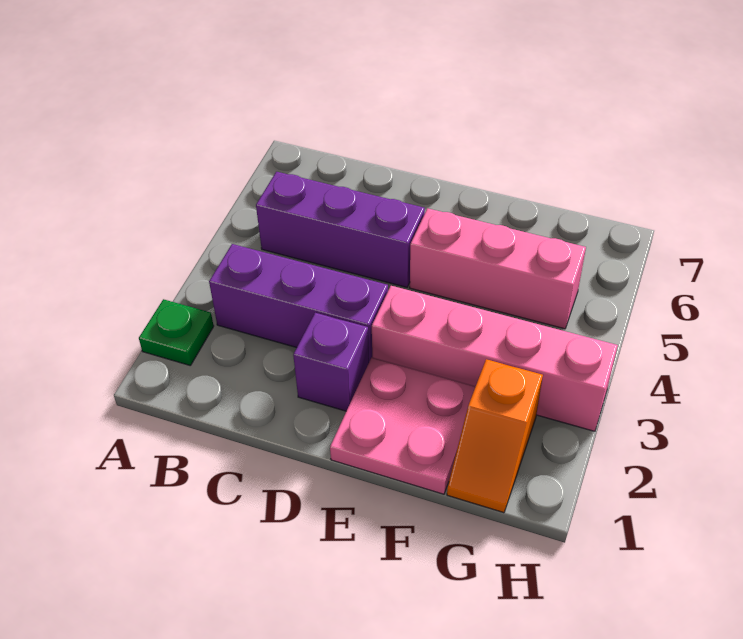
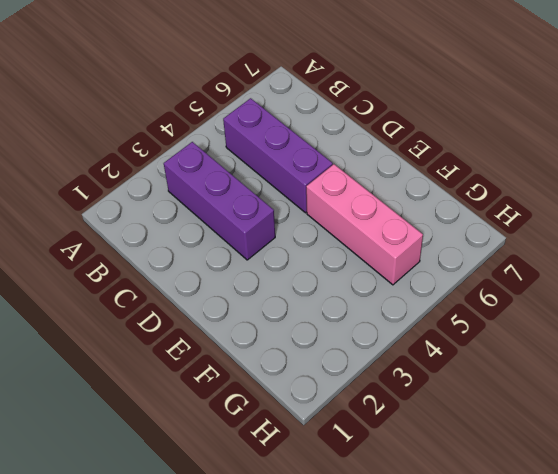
none -> green 1x1 plate [139,299,214,365]
none -> purple 1x1 brick [293,313,369,411]

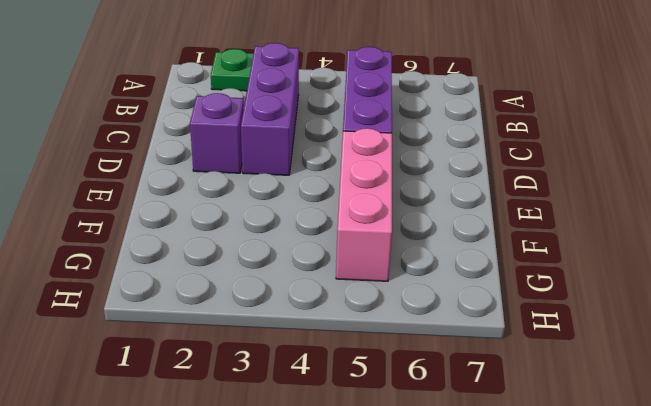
none -> pink 2x2 plate [330,358,475,494]
none -> pink 1x4 brick [372,286,618,431]

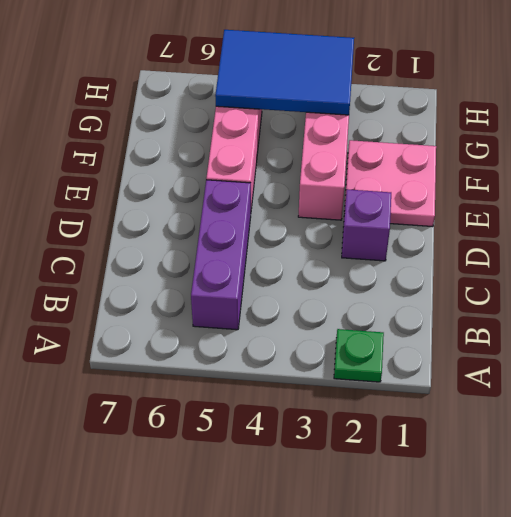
blue 2x3 tile [215,30,354,115] -> none
none -> purple 1x3 brick [209,244,388,361]
none -> orange 1x2 slope [447,359,543,513]

